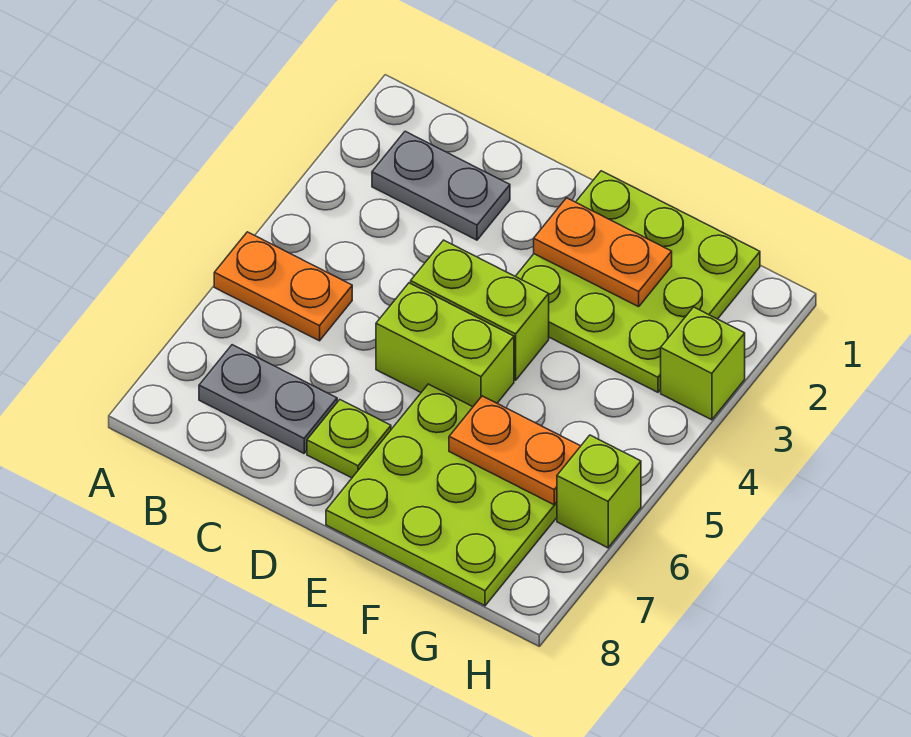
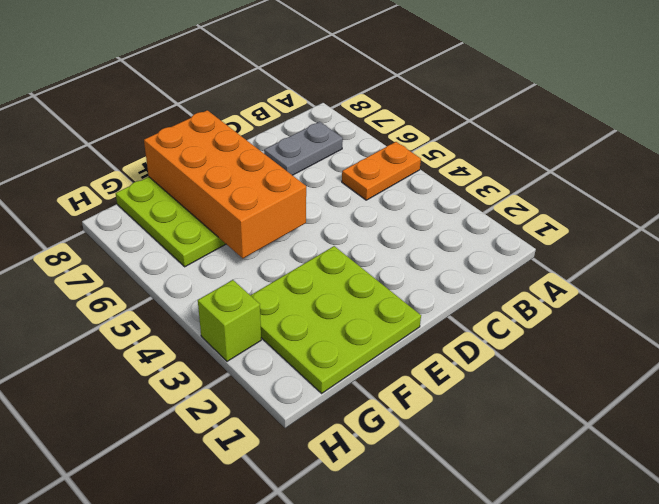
orange 2x4 brick [144,110,306,258] -> orange 1x2 plate [449,396,580,505]
none -> grey 1x2 plate [372,131,510,240]
none -> lime 1x2 brick [411,240,549,380]
none -> lime 1x2 brick [376,283,514,407]

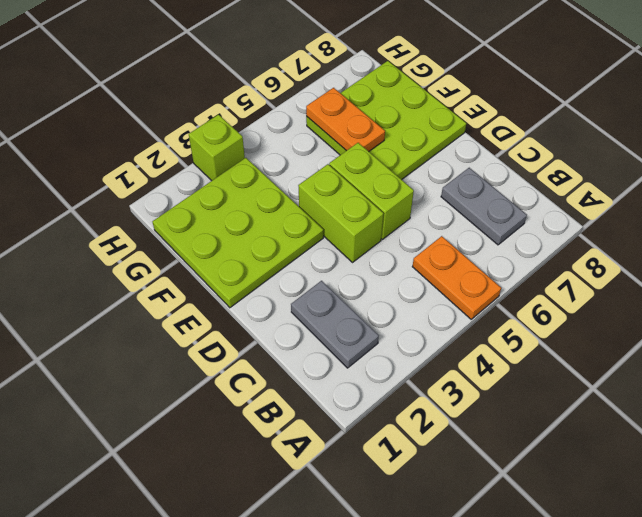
none -> lime 1x1 plate [307,400,391,478]
none -> lime 1x1 brick [557,435,641,548]
none -> orange 1x2 plate [534,198,672,307]

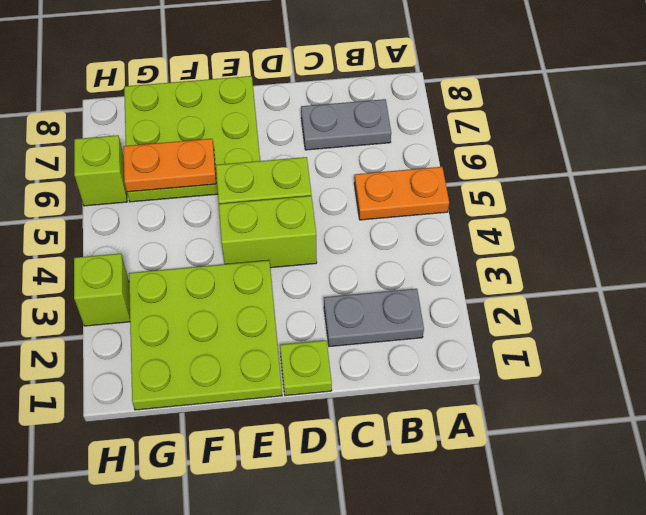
lime 1x1 plate [280,340,332,396] -> lime 1x1 plate moved to [307,400,391,478]
none -> orange 1x2 plate [534,198,672,307]

